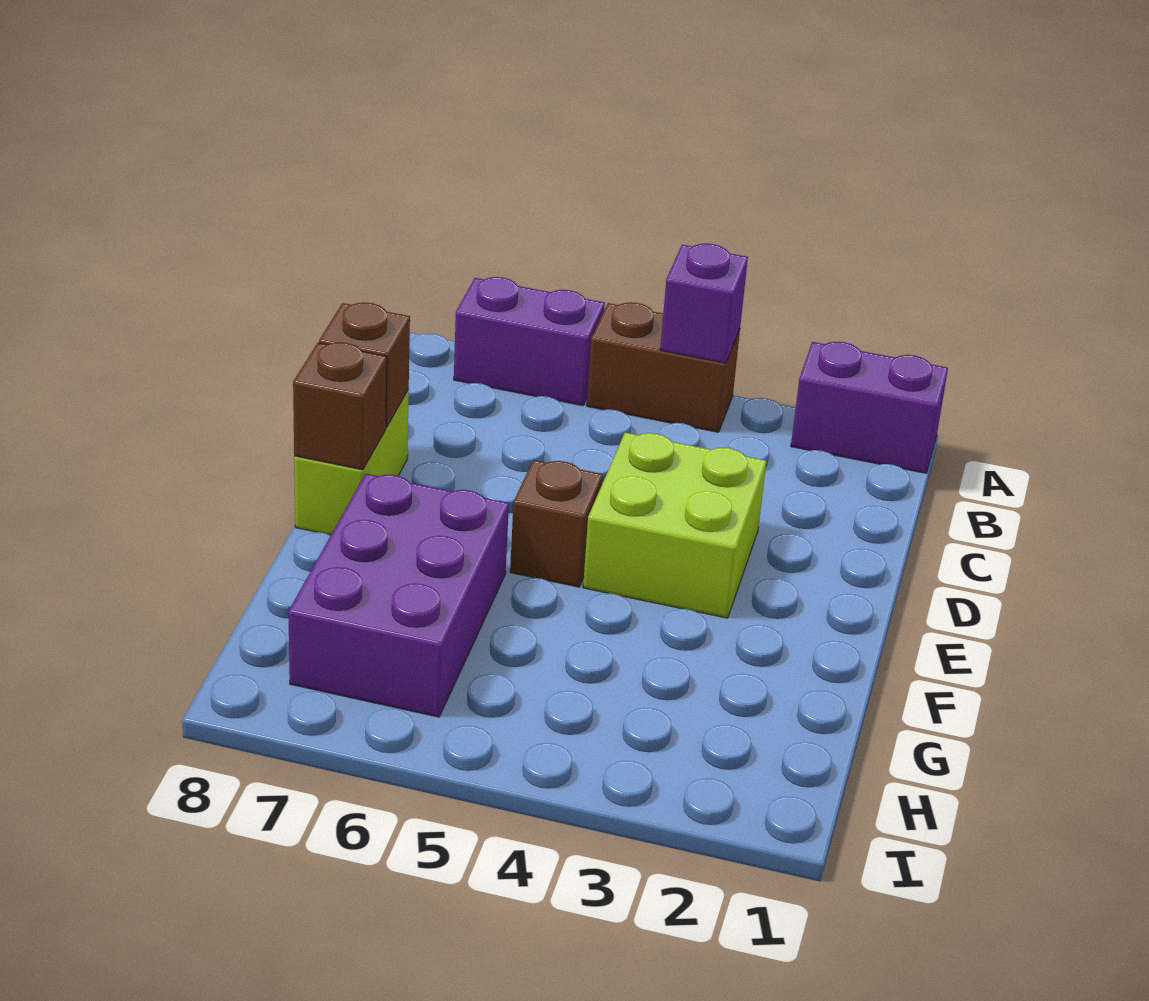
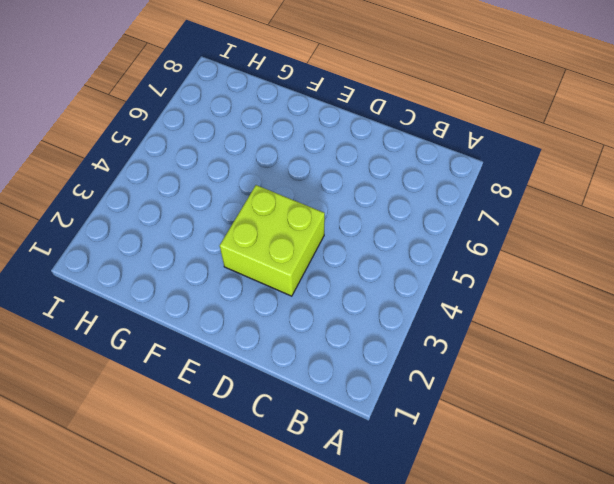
none -> purple 1x2 brick [791,342,948,473]
none -> brown 1x2 brick [587,302,740,432]

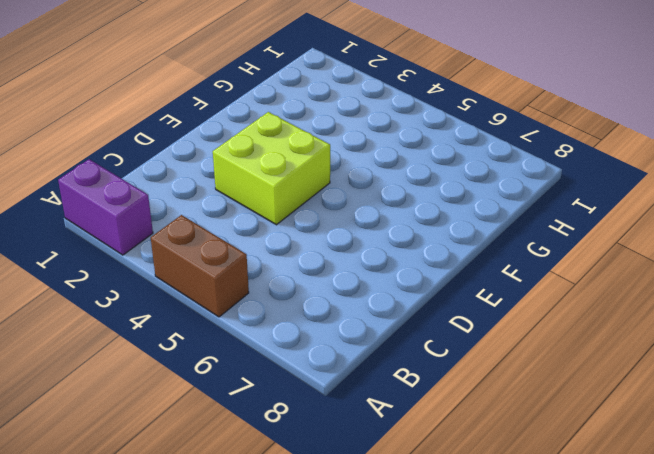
none -> purple 1x2 brick [454,277,605,406]
none -> lime 1x2 brick [294,390,409,535]

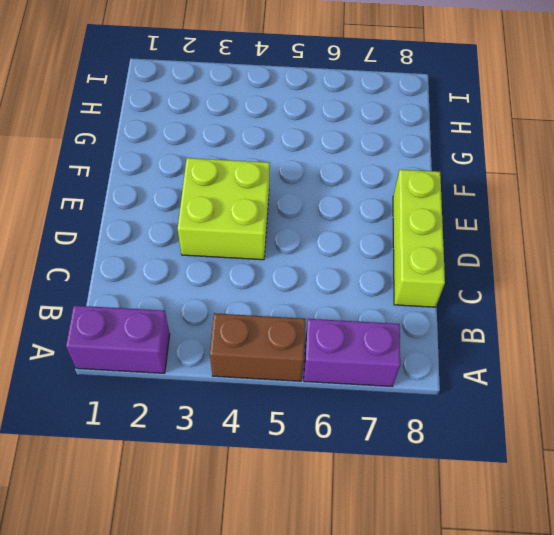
lime 1x3 brick [393,170,445,307] -> lime 1x2 brick [294,390,409,535]
none -> brown 1x1 brick [510,460,603,587]
none -> purple 2x3 brick [288,474,509,717]

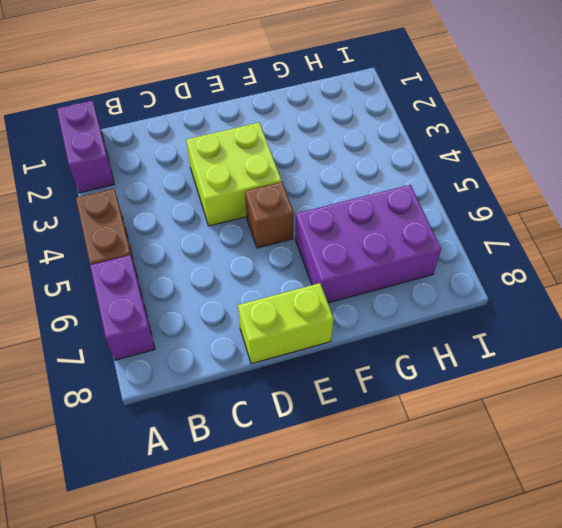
none -> purple 1x1 brick [660,243,748,363]
none -> brown 1x1 brick [319,302,410,427]

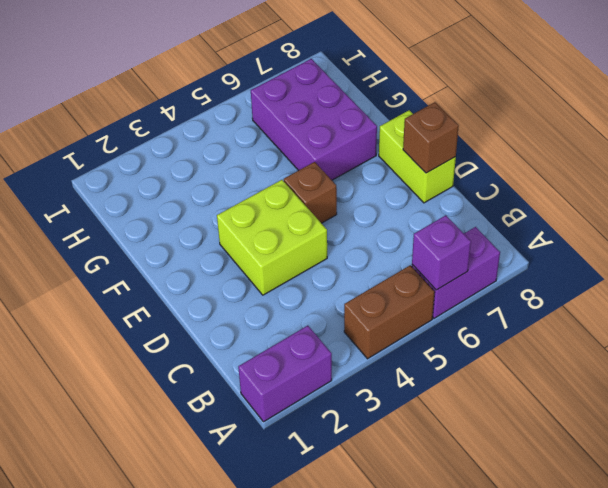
purple 1x1 brick [412,215,471,290] -> purple 1x1 brick moved to [660,243,748,363]
none -> brown 1x1 brick [293,342,387,470]

